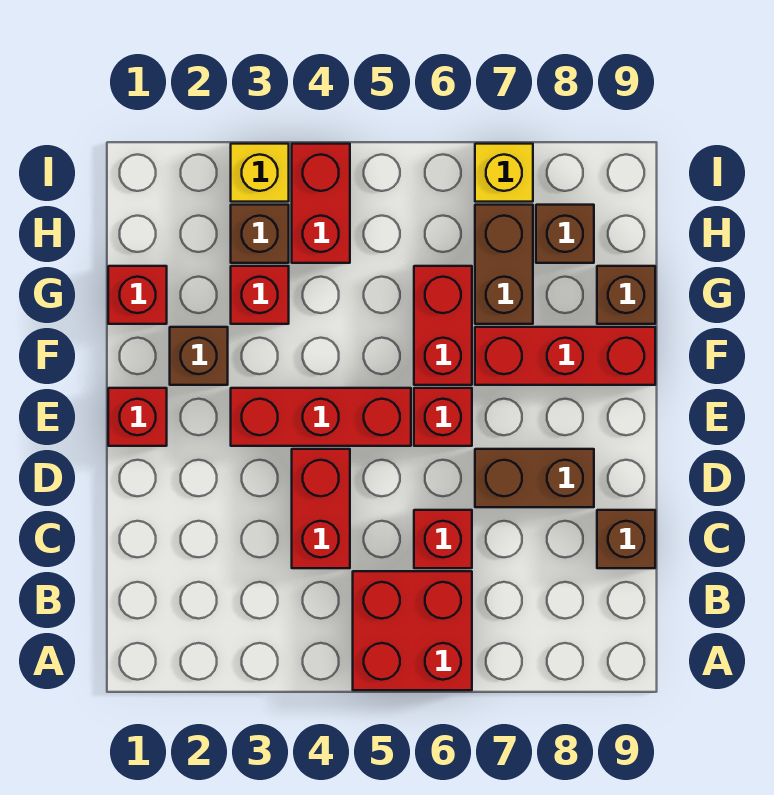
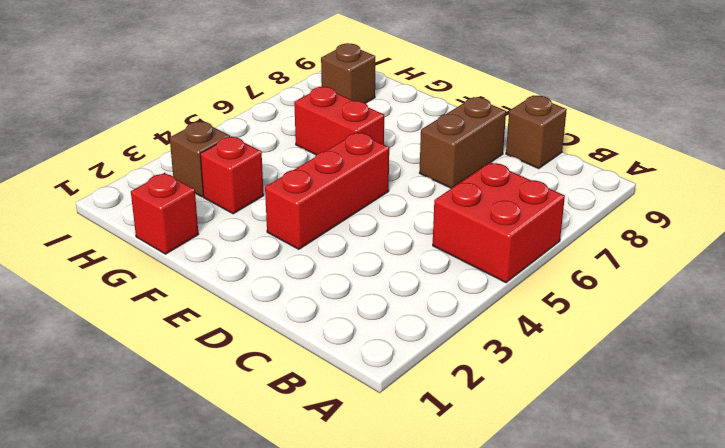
none -> red 1x2 brick [292,449,350,568]
none -> red 1x1 brick [414,510,472,568]
none -> red 1x1 brick [108,388,167,446]

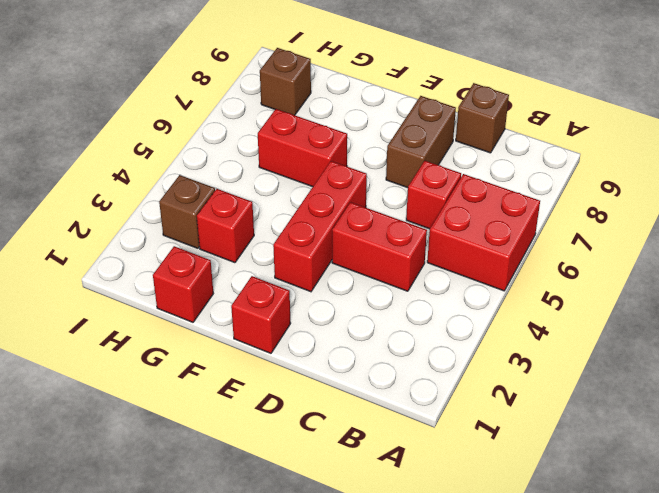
none -> red 1x1 brick [414,388,472,446]
none -> brown 1x1 brick [170,327,228,385]
none -> red 1x3 brick [475,327,655,385]

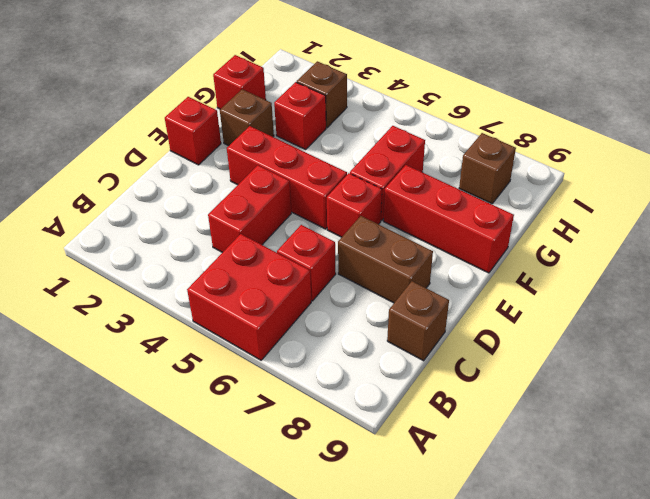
none -> brown 1x2 brick [475,205,533,324]
none -> brown 1x1 brick [597,266,655,324]
none -> red 1x2 brick [292,144,350,263]

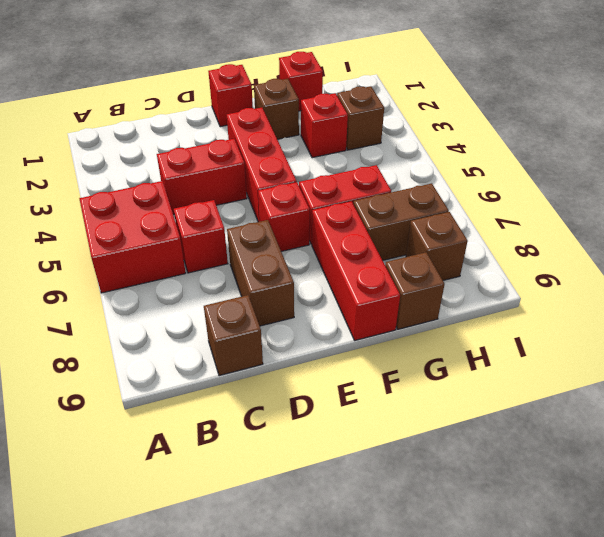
none -> red 1x2 brick [292,144,350,263]
none -> yellow 1x1 brick [231,144,289,202]
none -> yellow 1x1 brick [475,144,533,202]

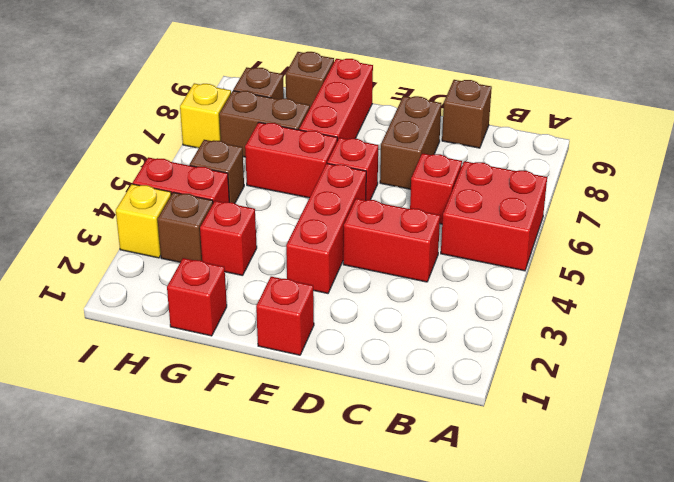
brown 1x1 brick [190,140,244,203] -> brown 1x1 brick moved to [170,327,228,385]

